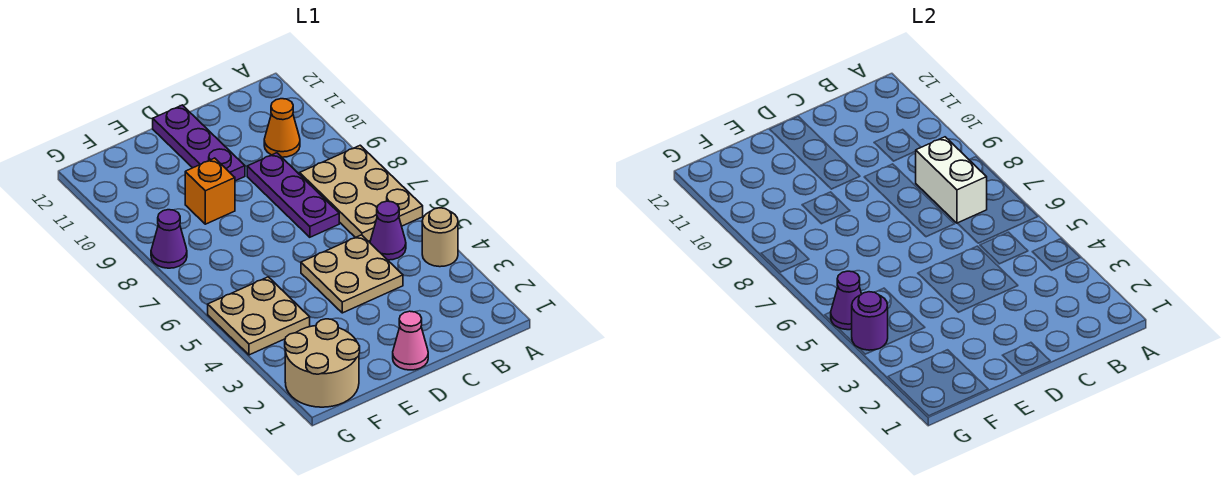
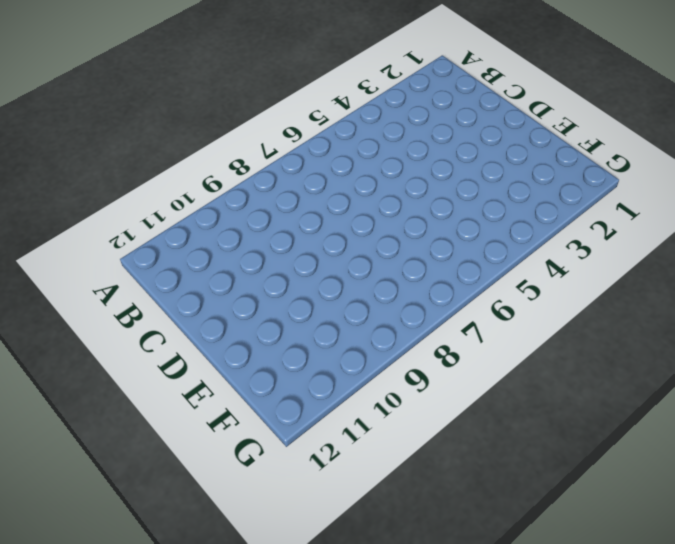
none -> tan 1x1 round brick [422,208,458,267]
none -> tan 2x3 plate [300,145,423,241]
none -> purple 1x1 cone [370,201,406,260]

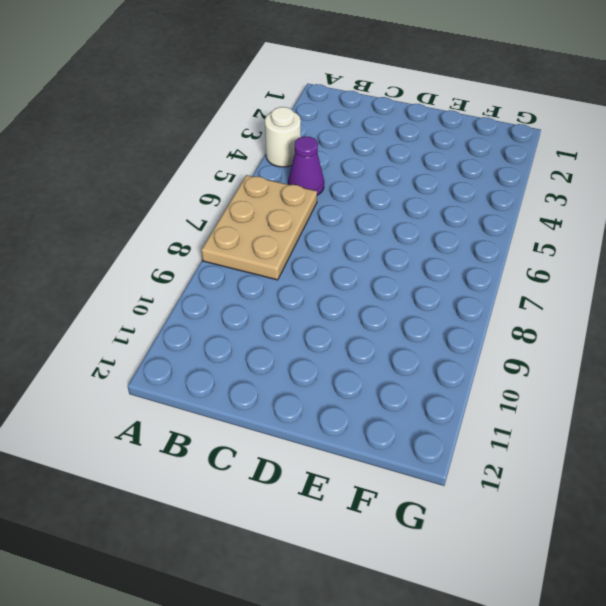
white 1x1 round brick [265,107,301,167] -> tan 1x1 round brick [422,208,458,267]
none -> orange 1x1 cone [264,99,300,157]
none -> tan 2x2 plate [301,235,403,313]
none -> purple 1x3 plate [247,153,339,237]

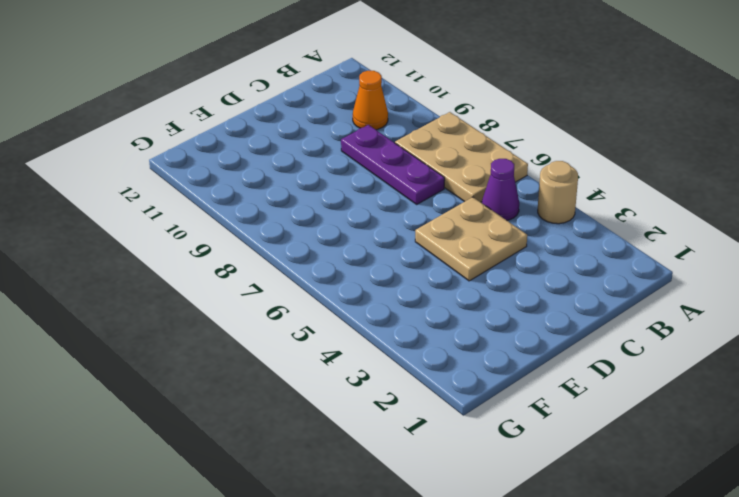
none -> pink 1x1 cone [393,311,428,370]
none -> purple 1x3 plate [153,105,245,181]
none -> orange 1x1 brick [185,158,235,224]

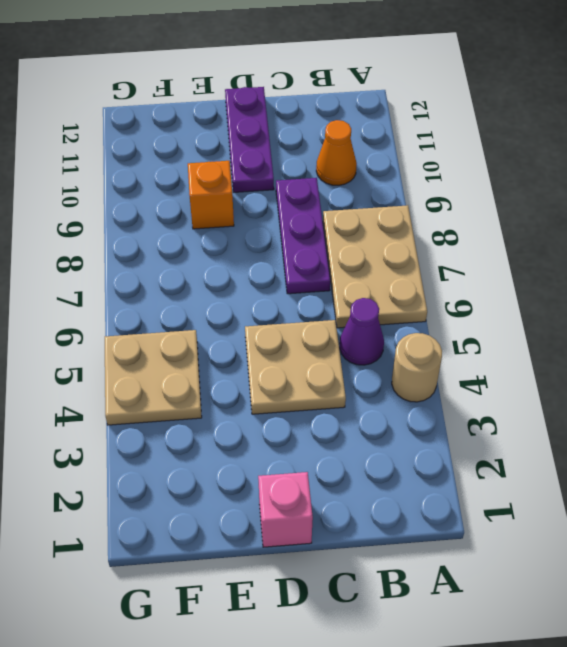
pink 1x1 brick [258,472,313,547] -> pink 1x1 cone [393,311,428,370]
none -> tan 2x2 round brick [285,319,360,407]
none -> purple 1x1 cone [151,210,187,268]
none -> white 1x2 brick [915,137,987,223]

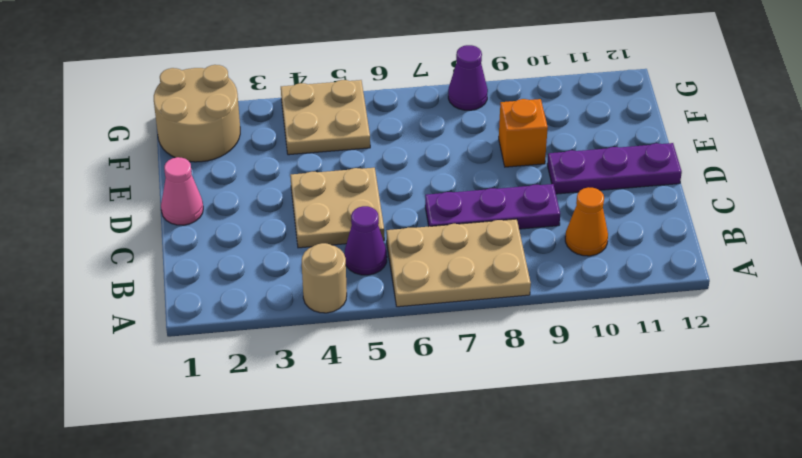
none -> white 1x2 brick [915,137,987,223]
none -> purple 1x1 round brick [852,292,888,350]
none -> purple 1x1 cone [831,271,861,330]

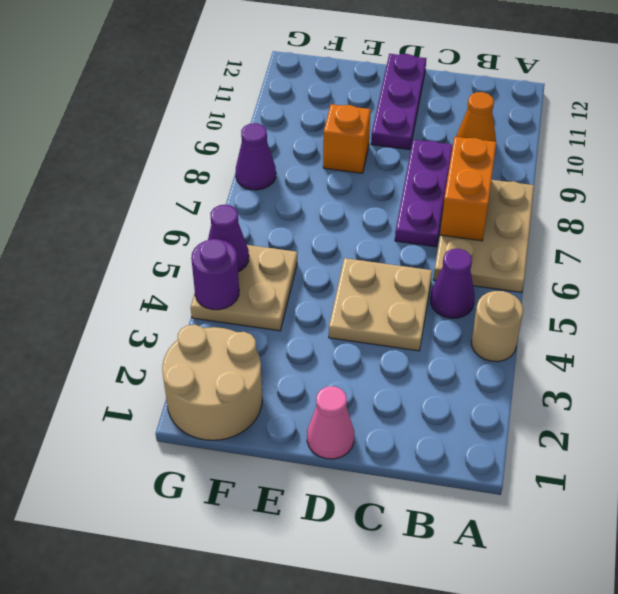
orange 1x2 brick [440,137,496,241] -> white 1x2 brick [915,137,987,223]

